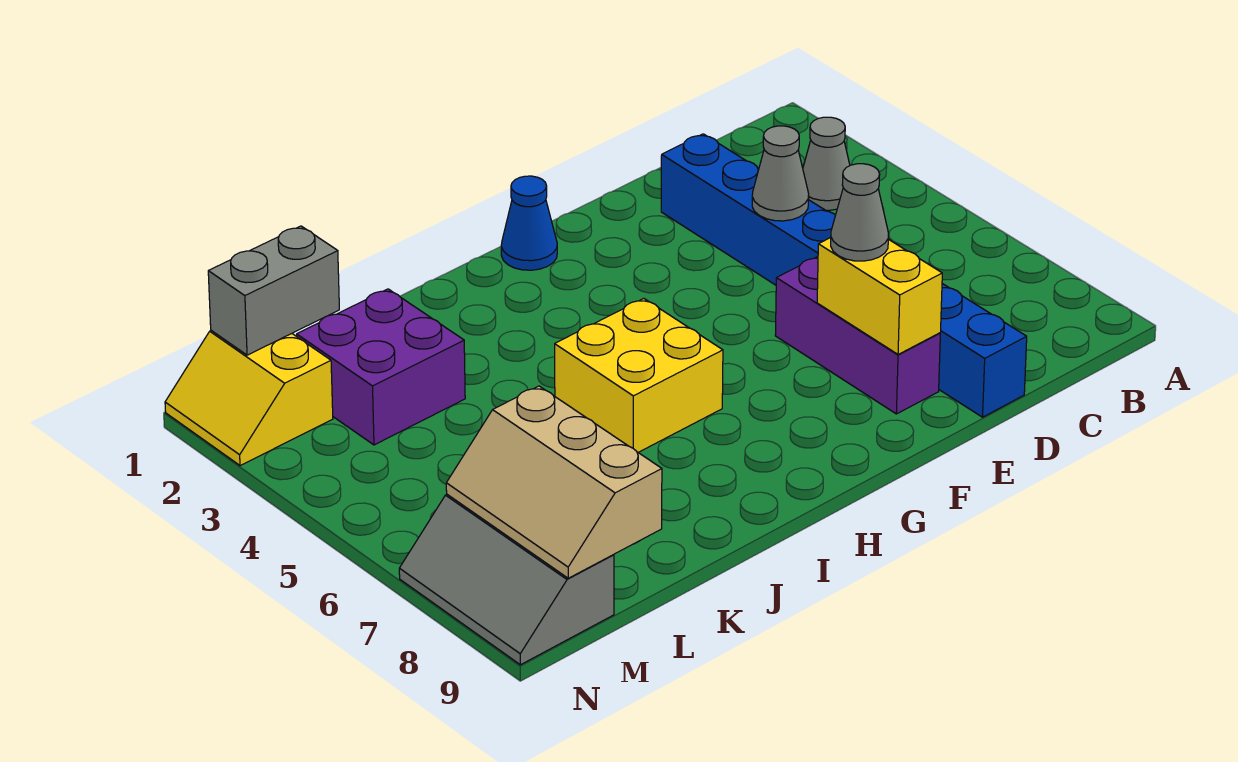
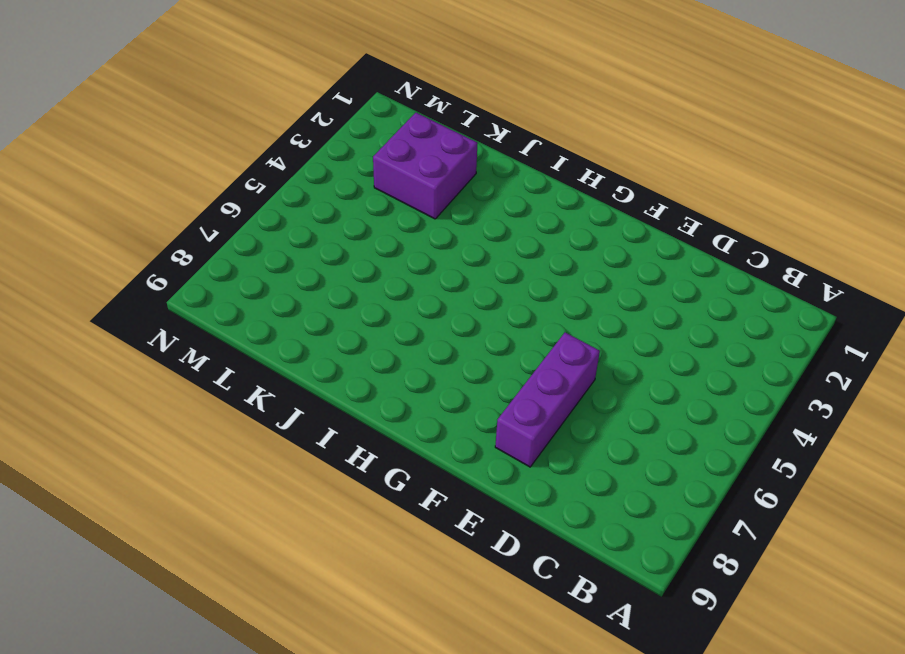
none -> grey 1x1 cone [803,117,850,210]
none -> blue 1x8 brick [661,134,1027,417]
none -> blue 1x1 cone [501,176,557,270]

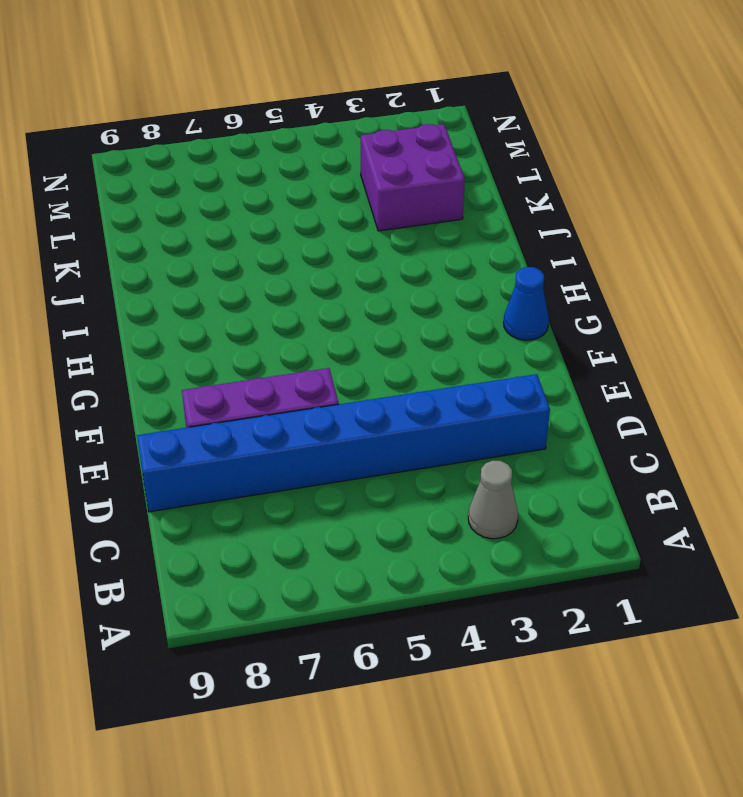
none -> yellow 2x2 brick [555,299,723,453]
none -> yellow 2x2 slope [165,331,333,466]
none -> grey 2x3 slope [399,495,614,665]

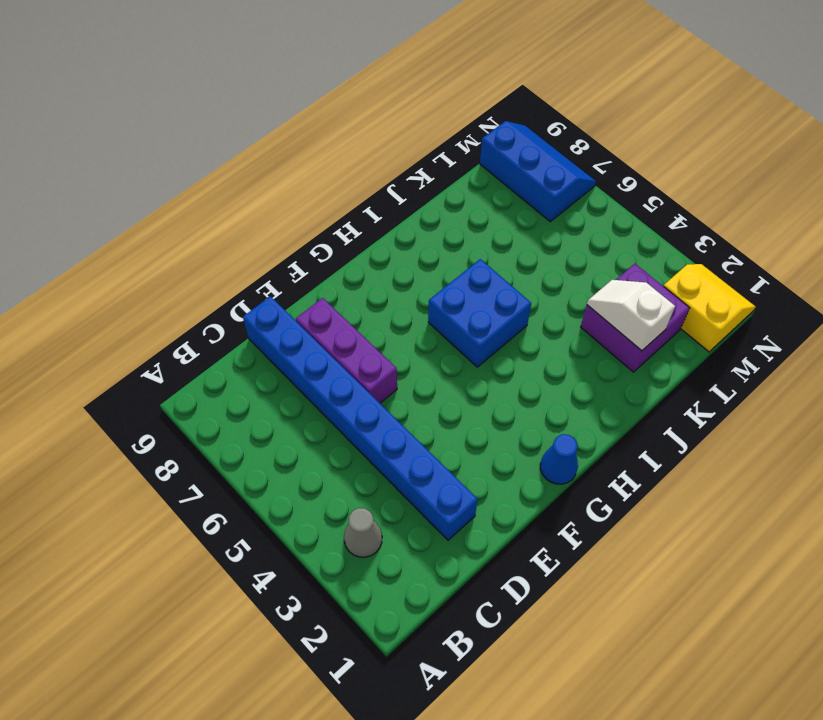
blue 2x2 brick [428,259,531,367] -> yellow 2x2 brick [555,299,723,453]
white 1x2 slope [587,280,675,351] -> none
blue 2x3 slope [480,121,596,222] -> grey 2x3 slope [399,495,614,665]
none -> grey 1x1 cone [752,126,809,221]
none -> yellow 1x2 brick [817,238,942,354]
none -> grey 1x2 brick [208,226,339,355]

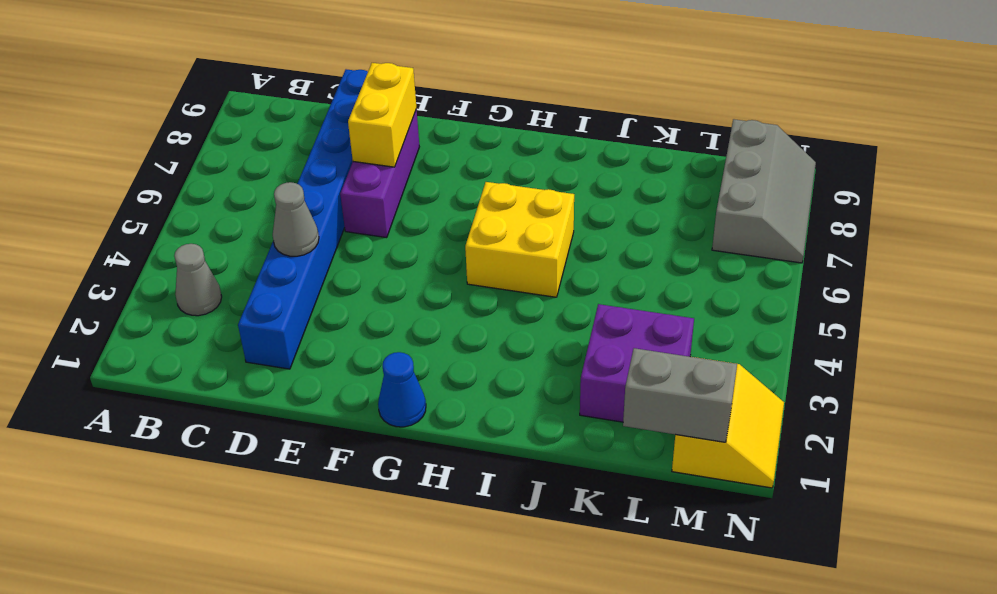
none -> tan 2x3 slope [446,386,662,578]
none -> grey 1x1 cone [831,164,889,261]

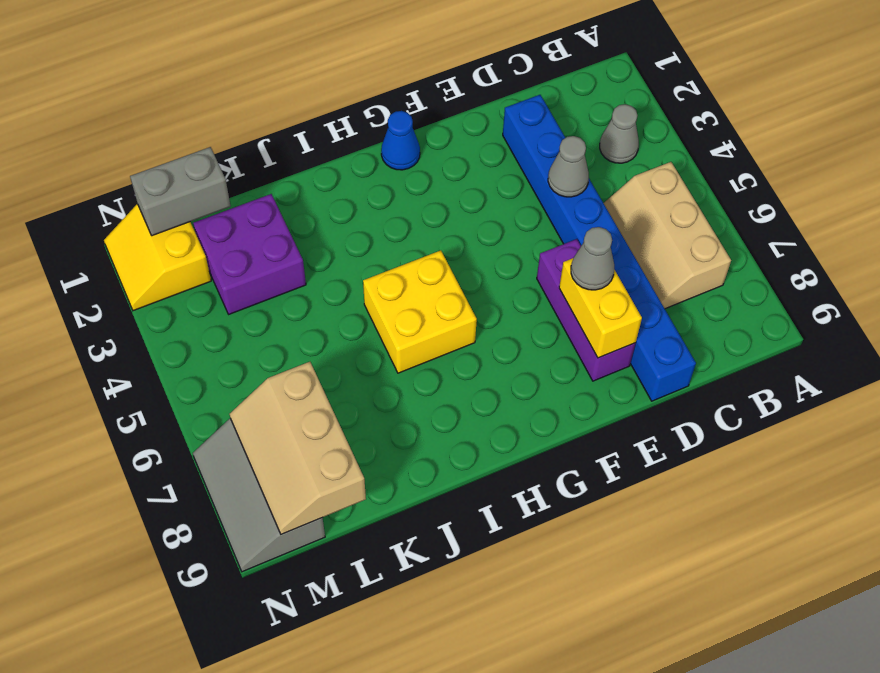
tan 2x3 slope [604,162,731,309] -> none

